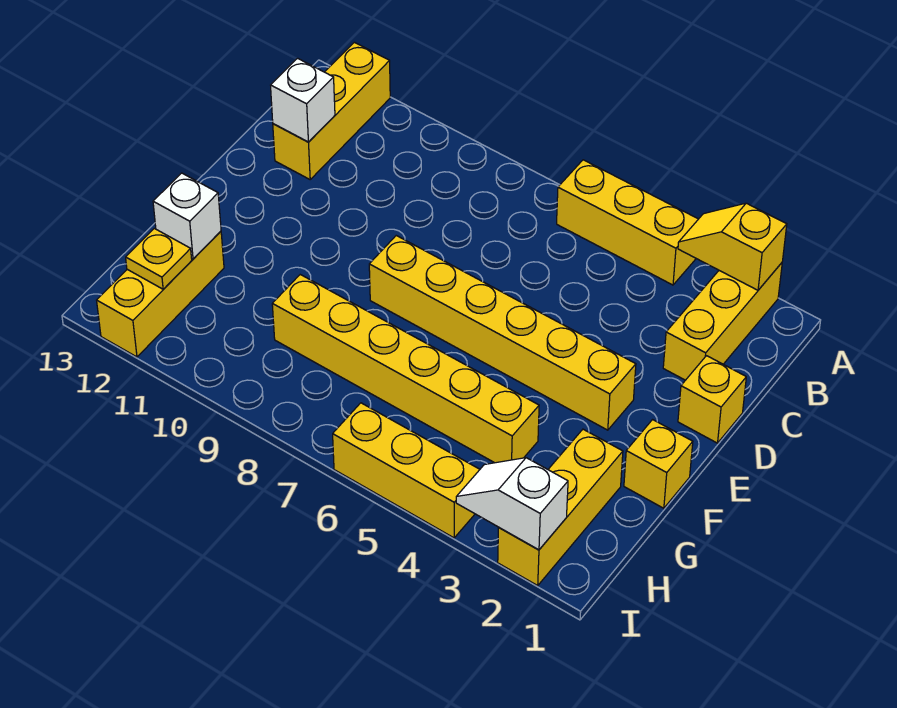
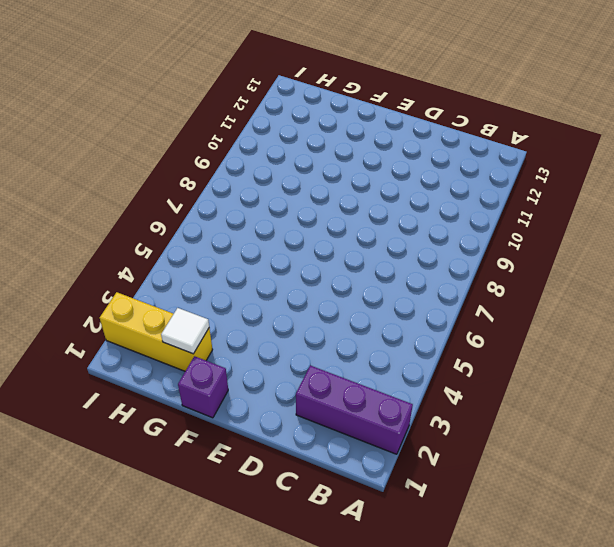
purple 1x3 brick [296,366,413,454] -> yellow 1x3 brick [663,263,782,380]
purple 1x1 brick [178,356,228,418] -> yellow 1x1 brick [624,420,693,508]
white 1x1 tile [161,308,209,354] -> none
none -> yellow 1x3 brick [557,160,698,285]
none -> yellow 1x3 brick [273,42,390,179]
none -> yellow 1x1 brick [678,356,746,443]

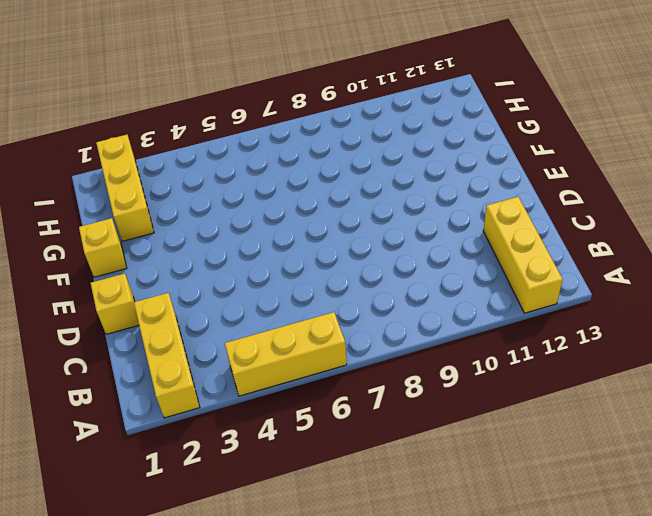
none -> yellow 1x6 brick [369,236,636,430]
none -> yellow 1x6 brick [272,275,539,463]
none -> yellow 1x3 brick [97,231,224,357]

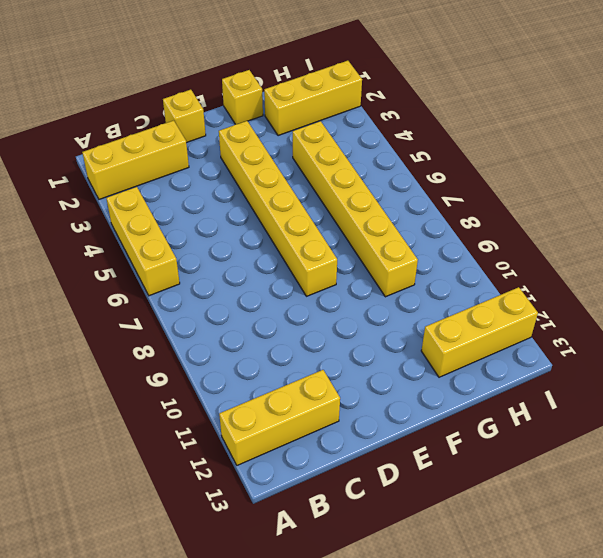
none -> yellow 1x3 brick [333,403,480,538]
none -> yellow 1x2 slope [678,203,787,290]
none -> white 1x1 brick [271,58,335,142]

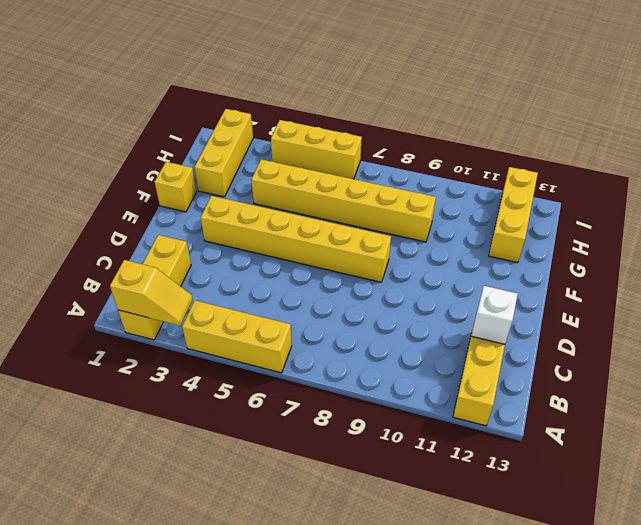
none -> yellow 1x1 brick [678,356,746,443]
none -> white 1x1 brick [153,173,221,259]
none -> yellow 1x1 plate [126,228,192,289]

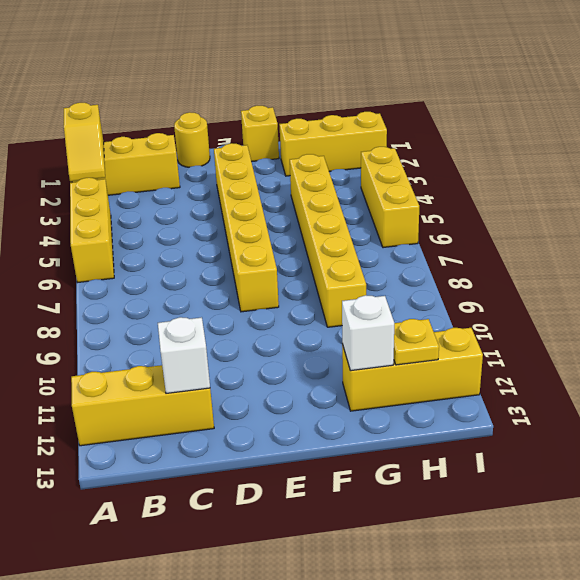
yellow 1x1 round brick [174,112,210,167] -> yellow 1x1 brick [678,356,746,443]
none -> white 1x2 slope [456,458,568,550]

